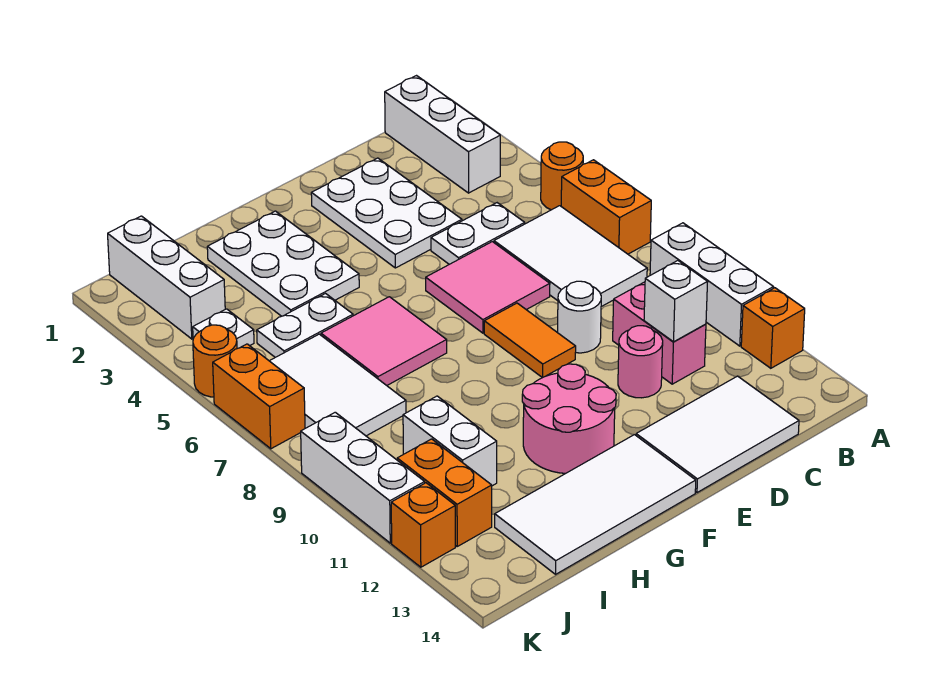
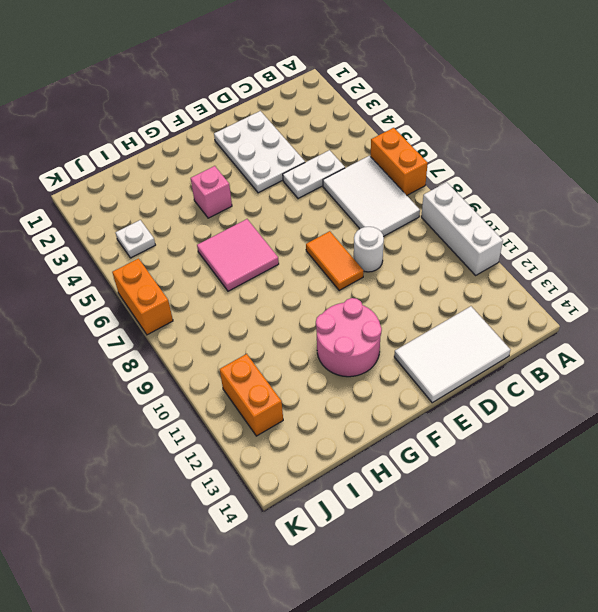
pink 1x1 brick [191,166,232,218] -> white 2x3 plate [207,211,359,316]
none -> orange 1x1 round brick [541,142,583,210]
none -> orange 1x1 brick [741,288,805,368]
none -> white 1x3 brick [385,76,500,193]

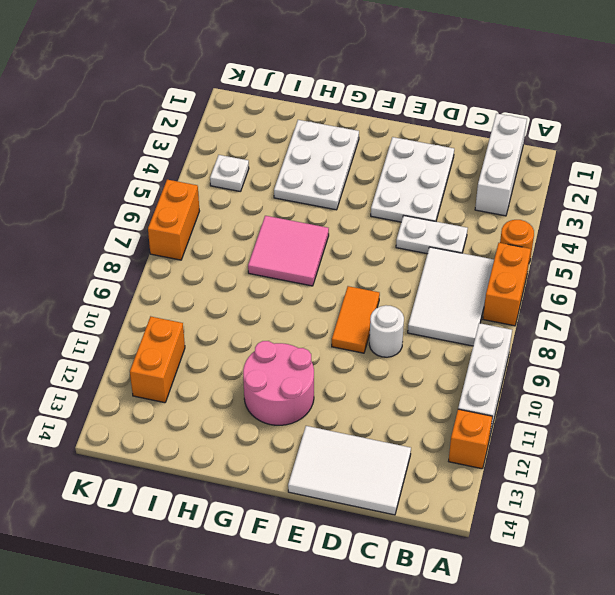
none -> pink 1x2 brick [613,282,706,384]
none -> pink 2x2 tile [426,242,550,333]
none -> pink 1x1 round brick [618,326,663,398]

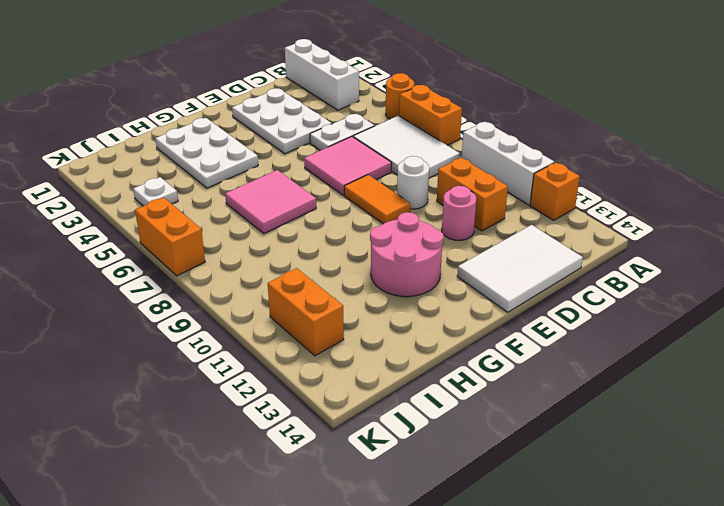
orange 1x2 brick [437,157,508,231] -> pink 1x2 brick [613,282,706,384]
none -> white 2x4 tile [495,435,696,574]
none -> white 1x2 plate [257,294,353,357]
none -> white 2x3 tile [270,334,406,436]

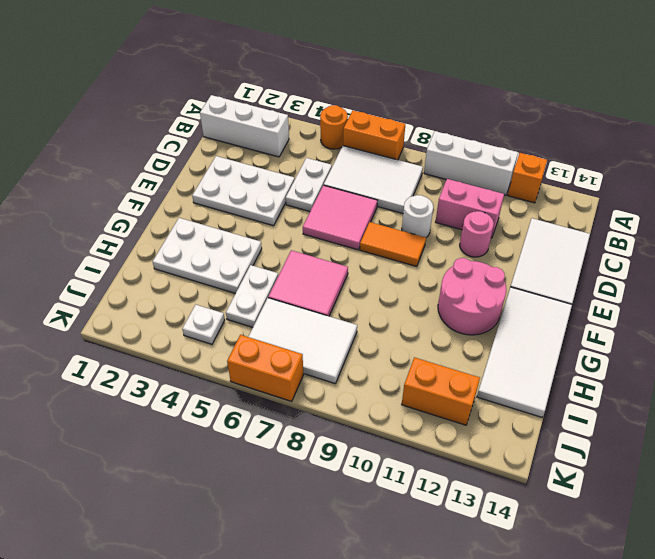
none -> white 1x2 brick [403,396,497,486]
none -> white 1x3 brick [108,216,225,339]
none -> orange 1x1 round brick [193,325,237,397]

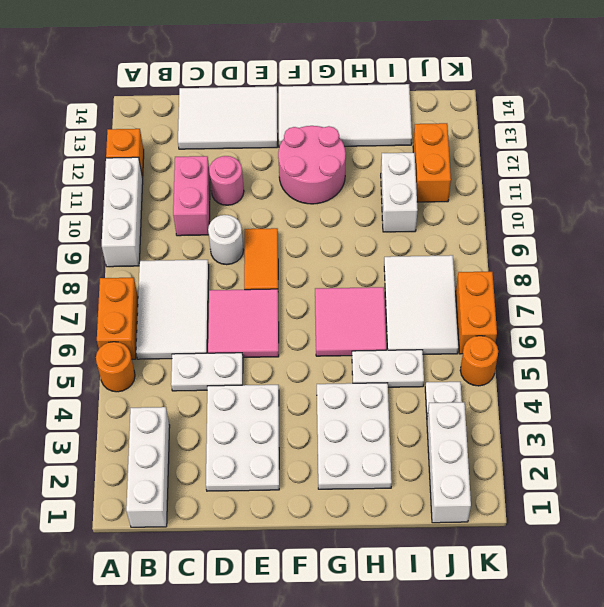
none -> white 1x3 brick [301,412,425,543]
none -> orange 1x1 brick [391,483,455,567]
none -> white 1x1 brick [644,261,708,342]

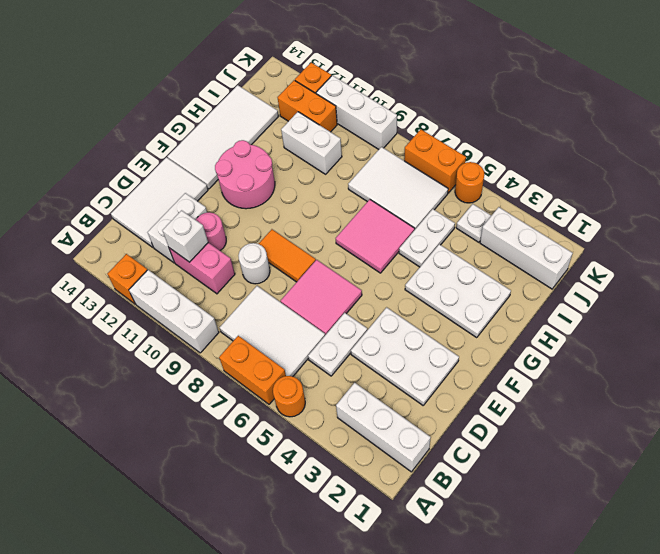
white 1x2 brick [148,193,207,263] -> none

